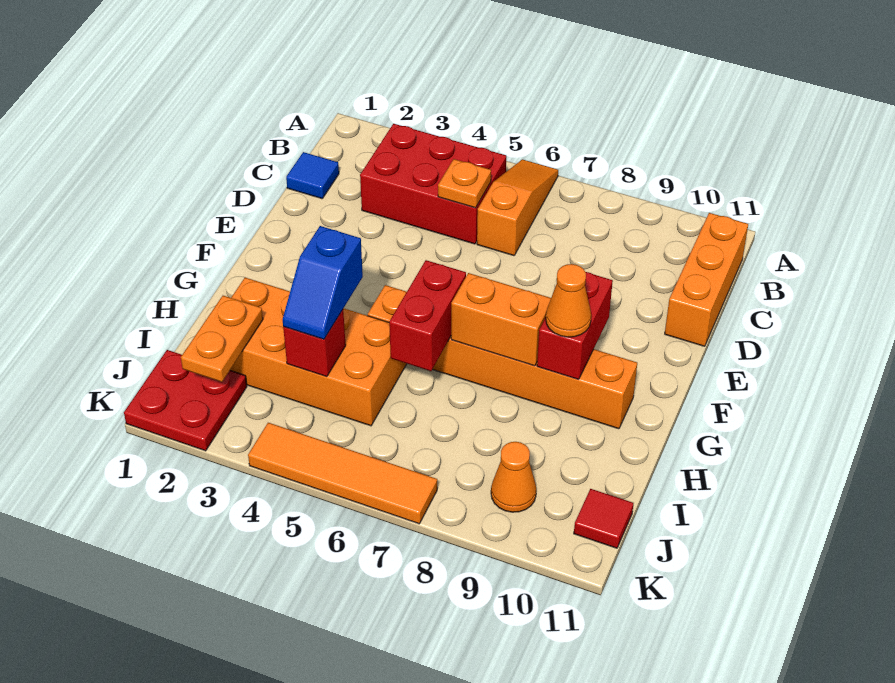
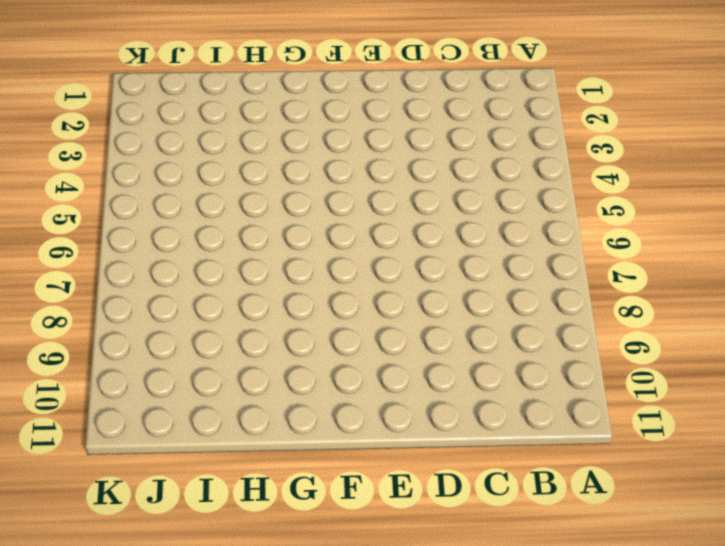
none -> orange 1x3 slope [477,159,558,256]
none -> red 2x3 brick [360,124,506,244]
none -> orange 1x3 brick [665,213,748,346]

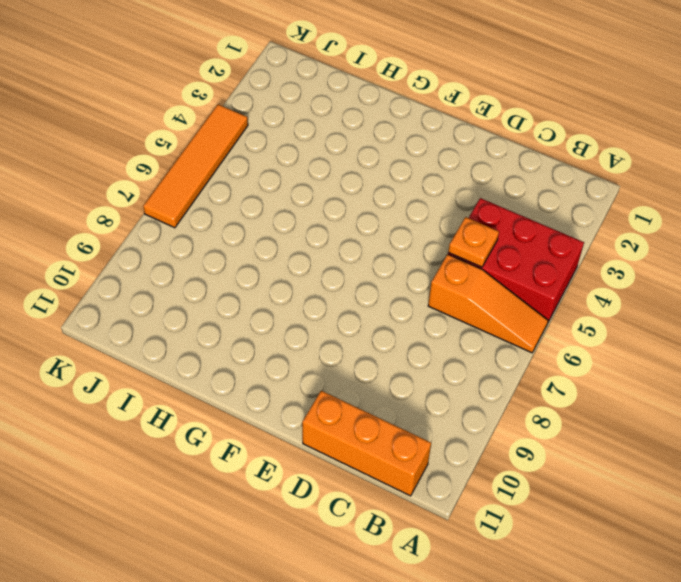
red 2x3 brick [448,198,584,322] -> red 2x3 brick turned to [360,124,506,244]
none -> blue 1x1 tile [286,152,339,199]
none -> orange 1x6 brick [368,285,637,429]
none -> orange 2x4 brick [230,277,407,426]

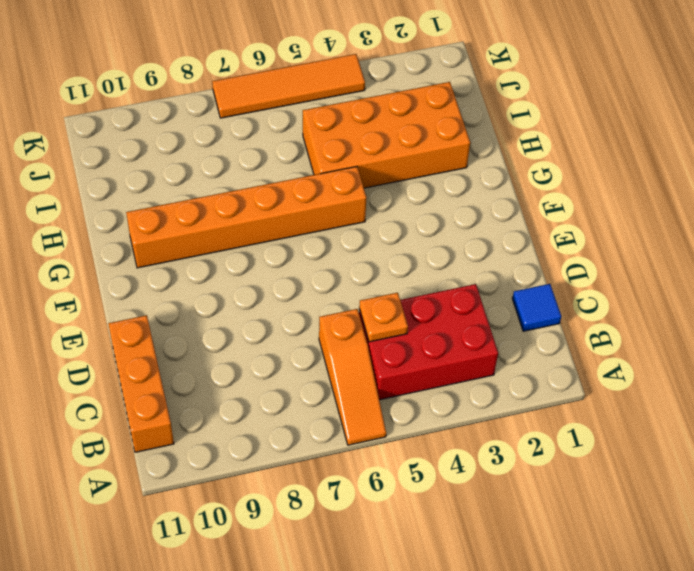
none -> red 2x2 plate [124,350,247,451]
none -> orange 1x1 cone [491,442,536,512]
none -> red 1x1 tile [574,489,633,548]

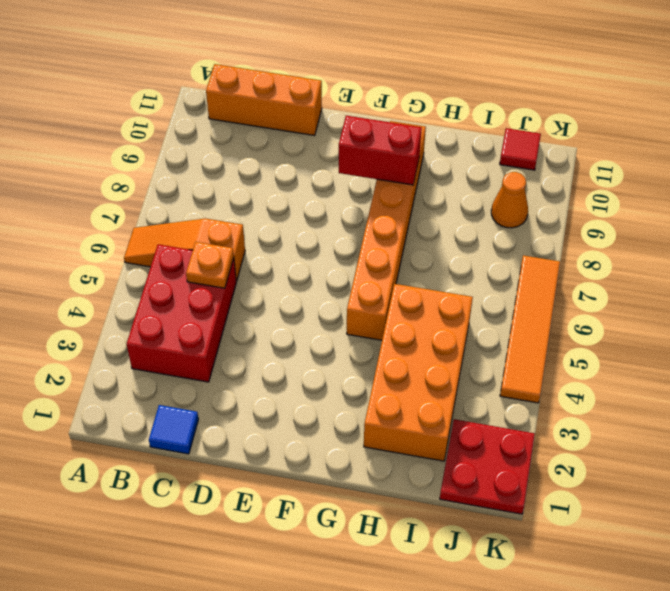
none -> red 1x2 brick [389,260,466,371]
none -> orange 1x2 brick [451,273,551,366]
none -> orange 1x2 plate [181,296,263,382]

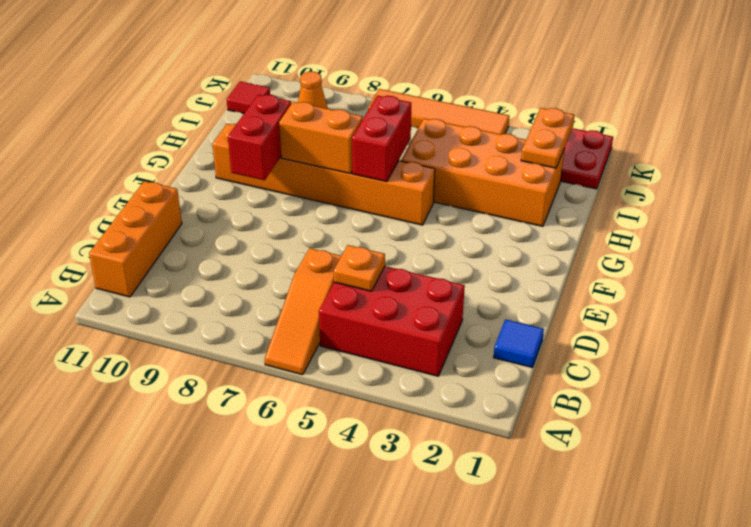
none -> red 1x1 brick [283,310,346,377]
none -> orange 1x1 cone [546,264,591,337]
none -> blue 1x2 slope [283,226,363,339]

